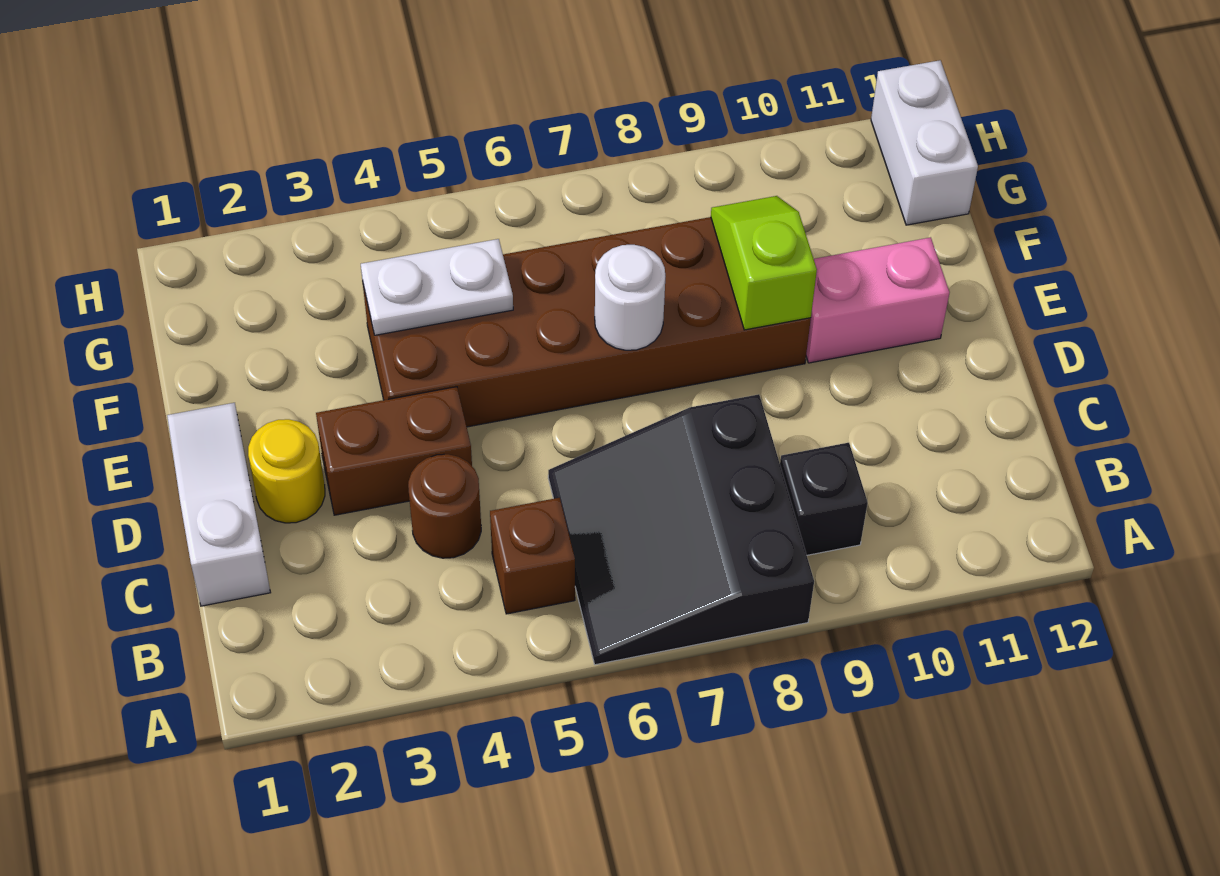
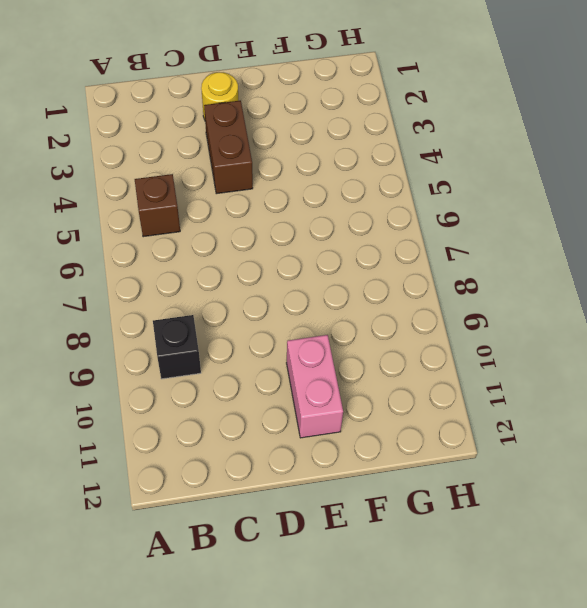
none -> black 3x3 slope [548,394,814,665]
none -> white 1x3 slope [167,403,271,606]
none -> brown 1x1 round brick [408,454,481,558]

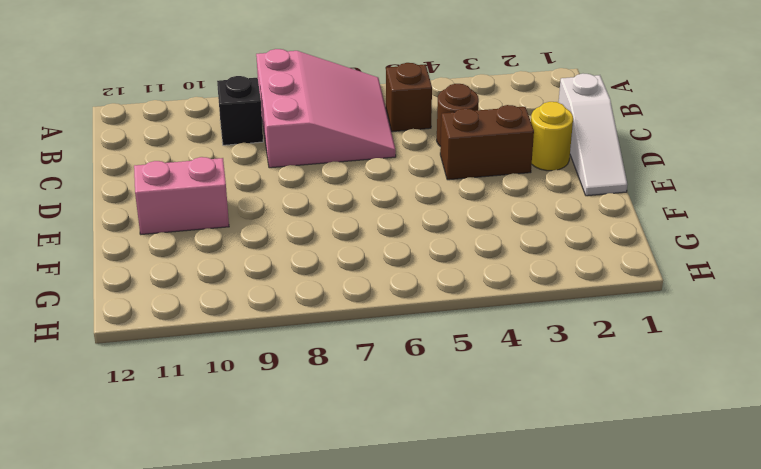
pink 3x3 slope [256,49,396,168] -> black 3x3 slope [548,394,814,665]
none -> brown 2x6 brick [363,217,811,427]
none -> white 1x2 brick [871,60,978,225]
none -> white 1x1 round brick [595,245,665,350]

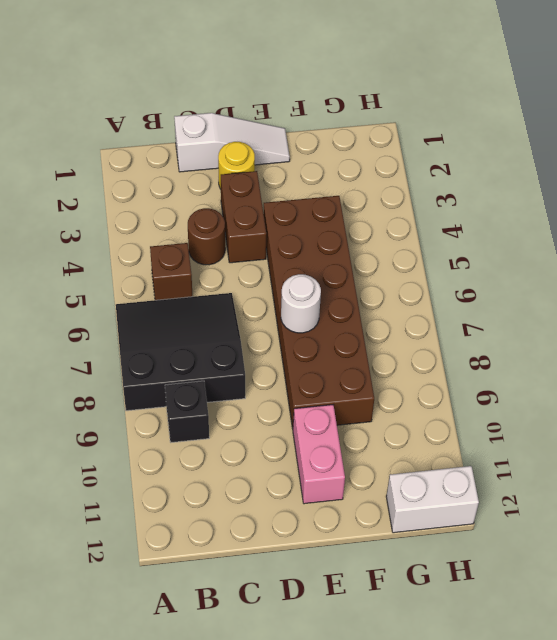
none -> lime 1x2 slope [711,196,817,330]
none -> white 1x2 plate [361,239,513,335]

